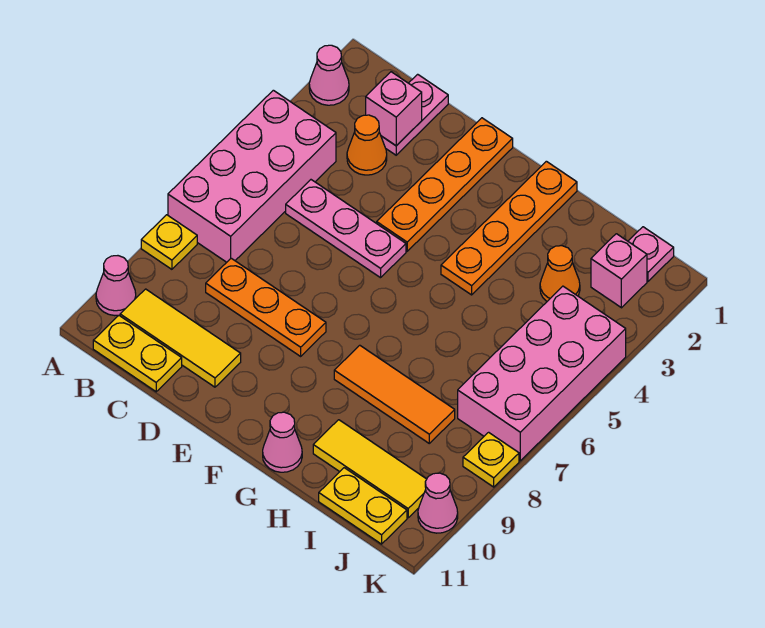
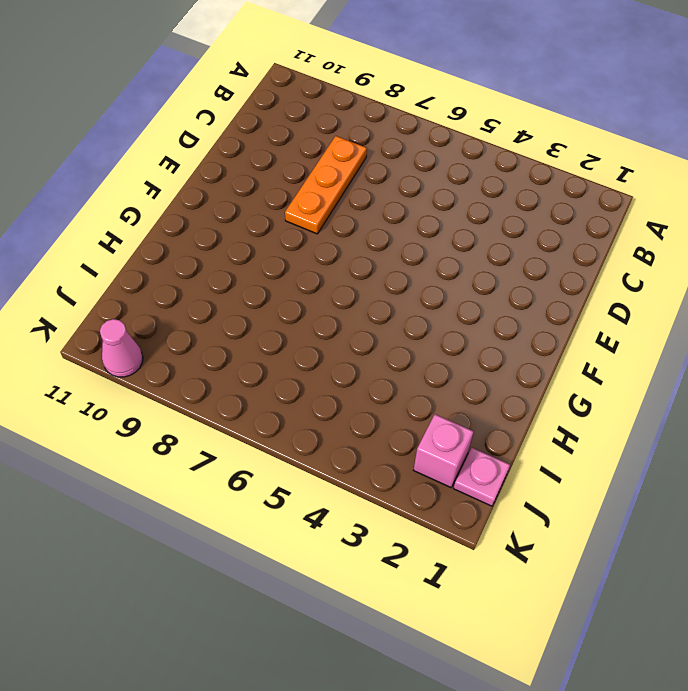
none -> pink 1x1 cone [309,45,349,105]
none -> pink 2x4 brick [168,90,336,262]
none -> yellow 1x1 plate [141,215,197,269]

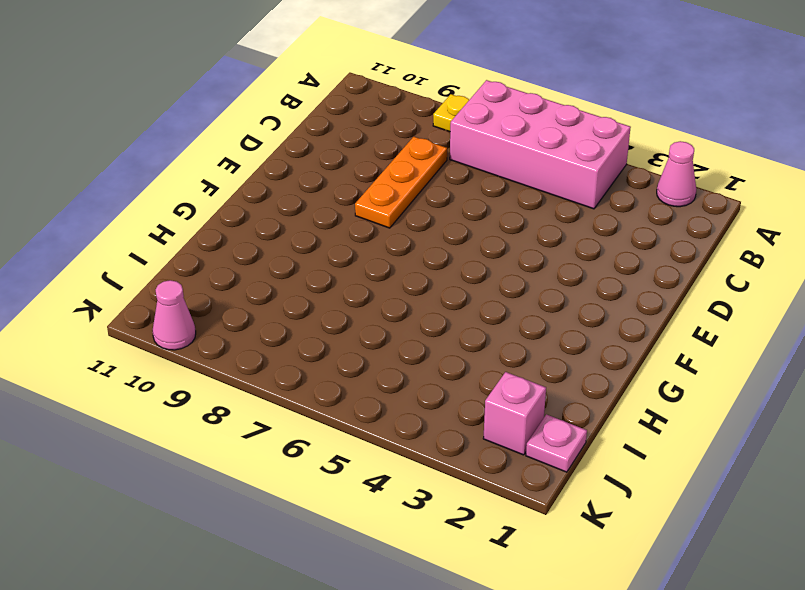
none -> pink 1x1 cone [96,256,136,316]
none -> yellow 1x3 tile [120,289,241,387]
none -> yellow 1x2 plate [93,315,182,392]

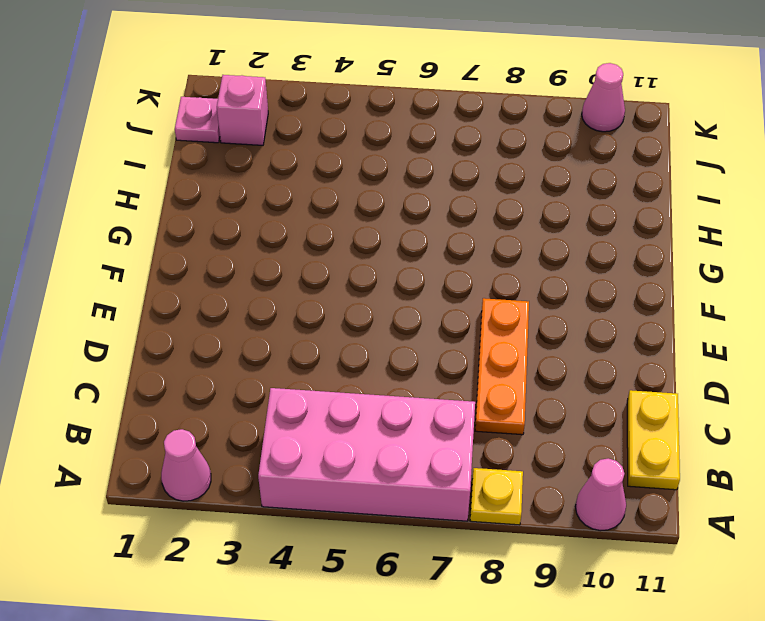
none -> yellow 1x3 tile [120,289,241,387]
none -> pink 1x2 plate [381,74,448,155]
none -> orange 1x1 cone [347,115,387,175]

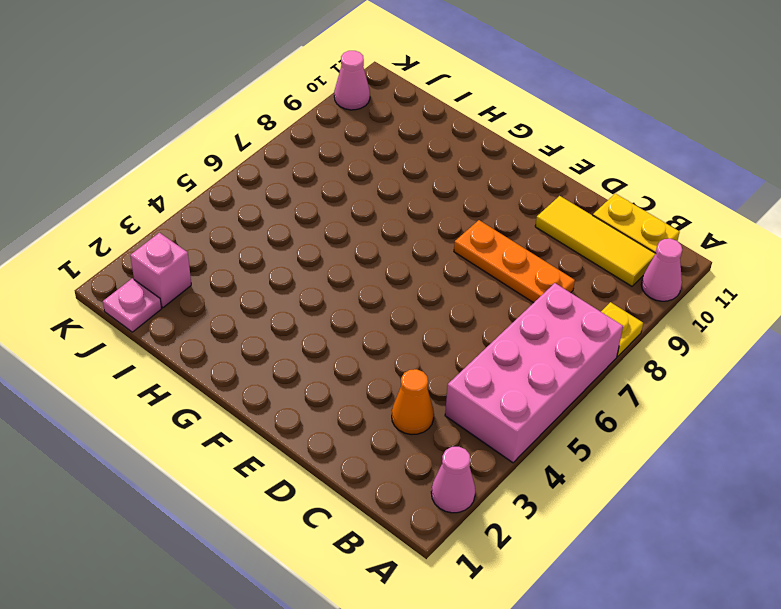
none -> pink 1x2 plate [381,74,448,155]
none -> pink 1x3 plate [286,180,406,278]
none -> orange 1x4 plate [377,118,513,251]

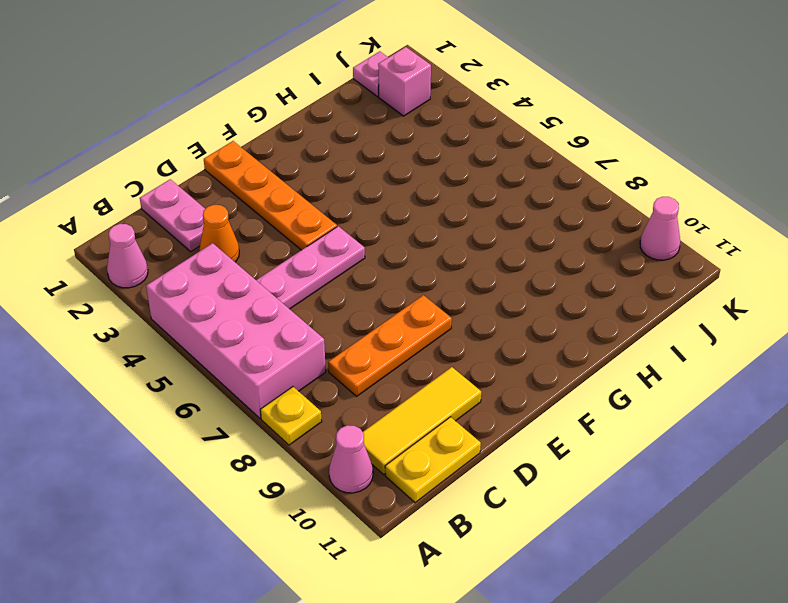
none -> orange 1x4 plate [441,161,577,295]
none -> orange 1x3 tile [334,345,455,443]
none -> pink 1x1 cone [263,412,302,472]

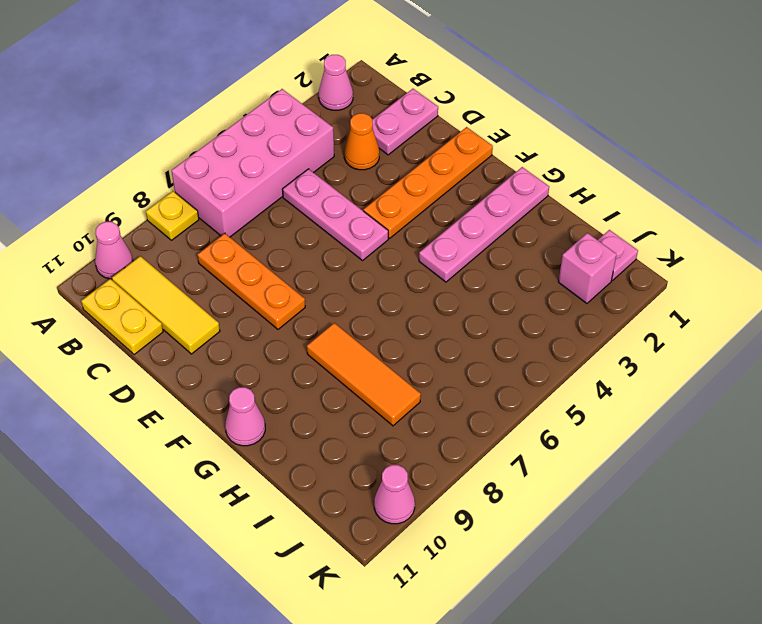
pink 1x4 plate [419,167,549,282] -> orange 1x4 plate [441,161,577,295]
none -> yellow 1x3 tile [313,420,427,518]
none -> orange 1x1 cone [540,246,580,301]
none -> yellow 1x2 plate [319,468,407,544]

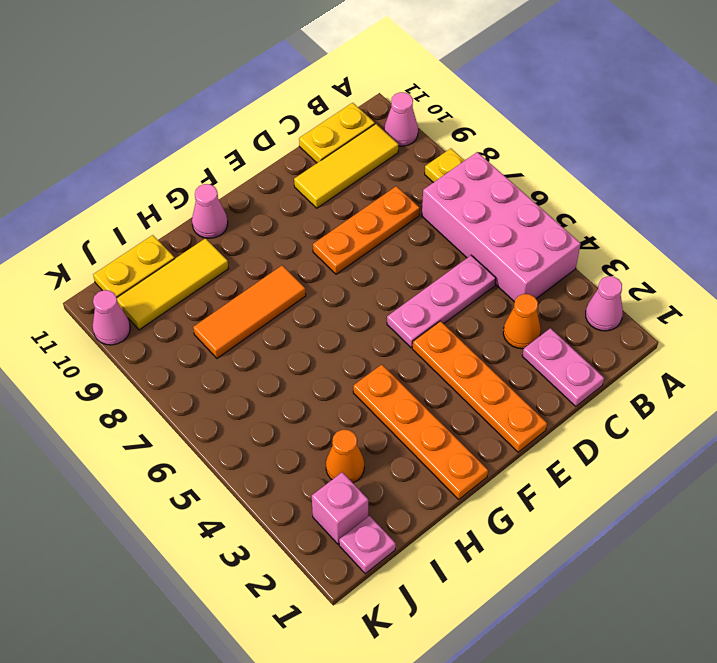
none -> pink 2x4 brick [458,286,626,461]
none -> yellow 1x1 plate [463,432,519,487]
none -> pink 1x1 brick [366,72,422,146]

